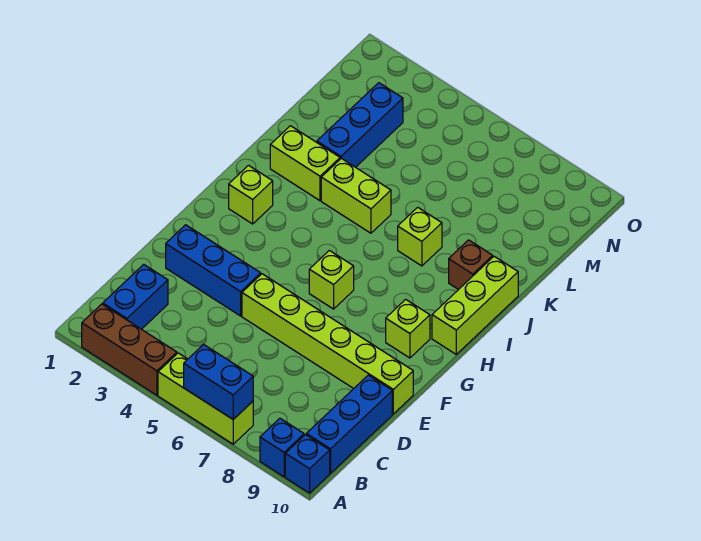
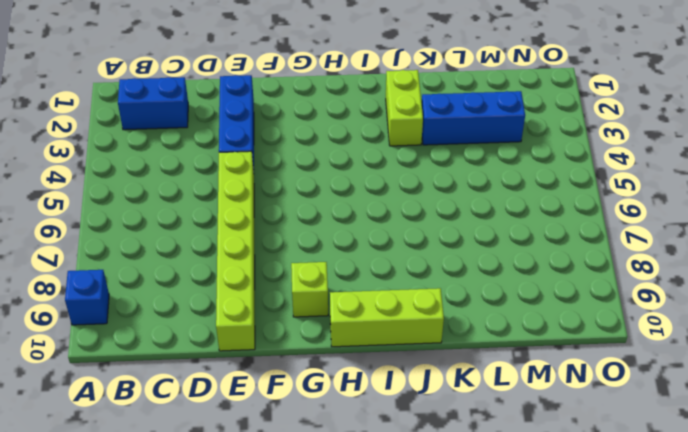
none -> brown 1x3 brick [82,304,177,395]
none -> lime 1x3 brick [158,353,253,444]
none -> blue 1x1 brick [285,435,330,493]

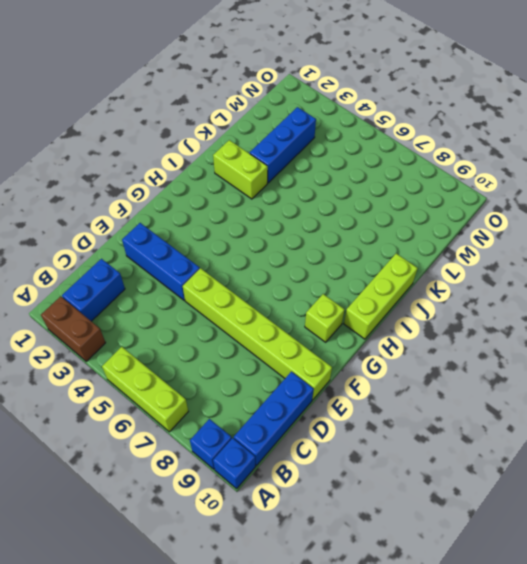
brown 1x2 brick [41,296,106,361] -> brown 1x3 brick [82,304,177,395]
none -> lime 1x1 brick [309,250,354,309]
none -> lime 1x1 brick [229,165,273,224]
none -> lime 1x2 brick [321,158,391,233]

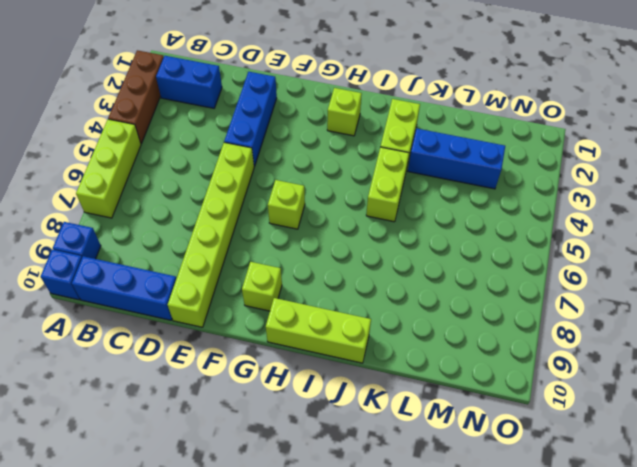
none -> lime 1x1 brick [398,207,442,266]
none -> brown 1x1 brick [449,240,493,290]
none -> blue 1x2 brick [184,344,253,419]

